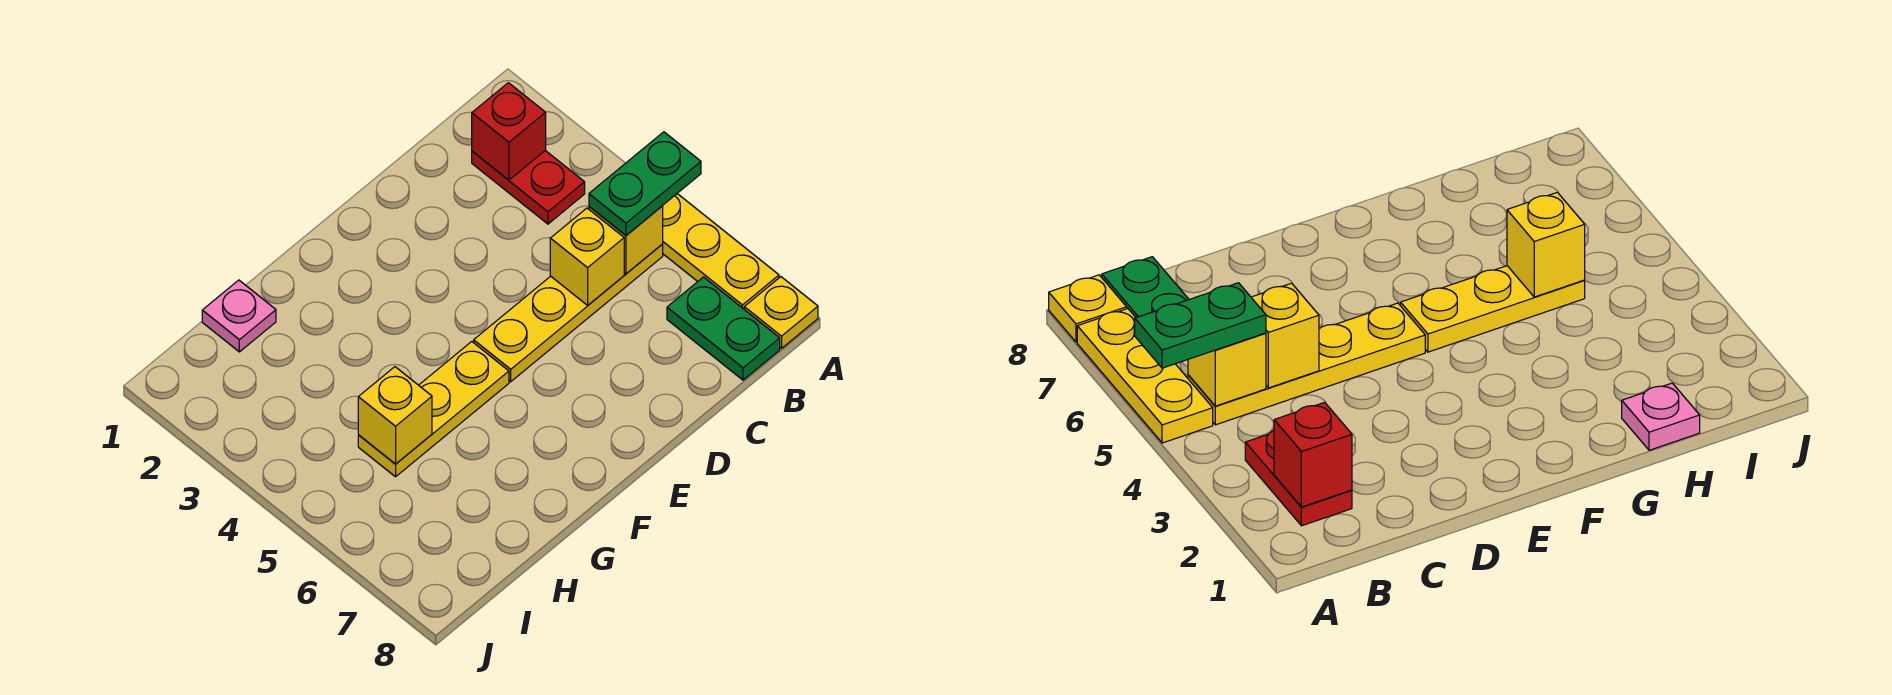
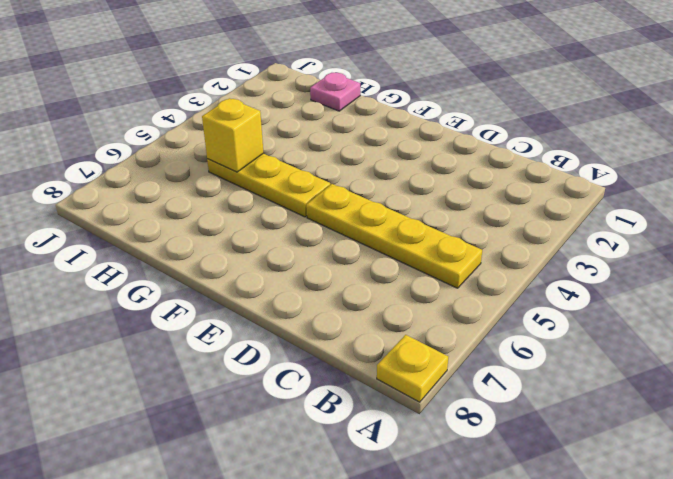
none -> yellow 1x3 plate [663,194,779,309]
none -> red 1x2 plate [472,150,585,224]
none -> green 1x2 plate [667,277,780,380]

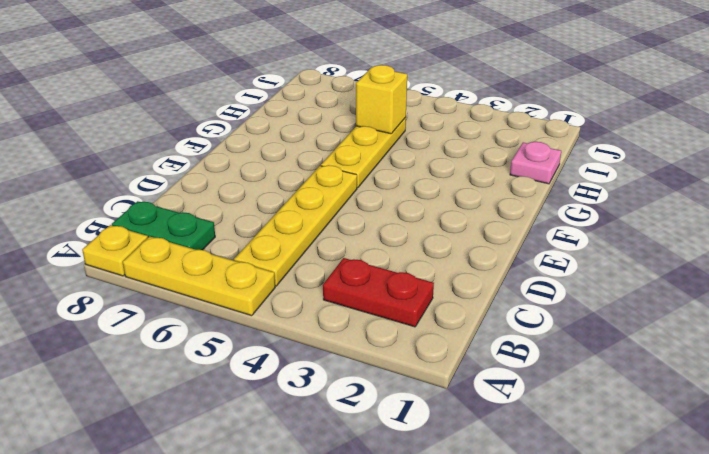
none -> red 1x1 brick [472,83,546,180]
none -> yellow 1x1 brick [589,206,663,274]
none -> yellow 1x1 brick [550,208,624,305]

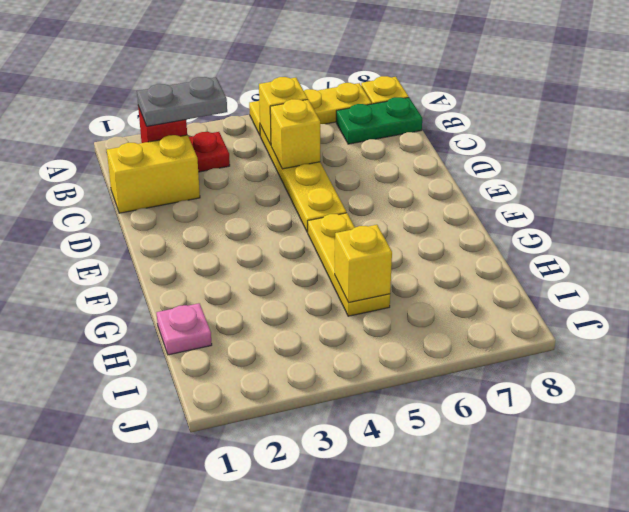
grey 1x2 plate [137,77,227,126] -> none
yellow 1x2 brick [107,135,200,213] -> none
none -> green 1x2 plate [589,132,701,235]

